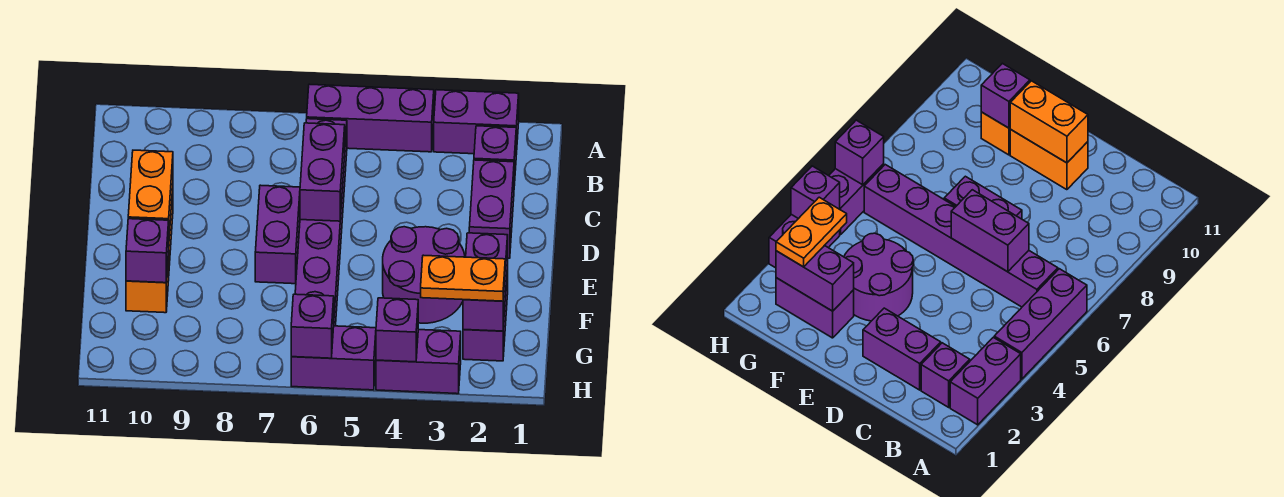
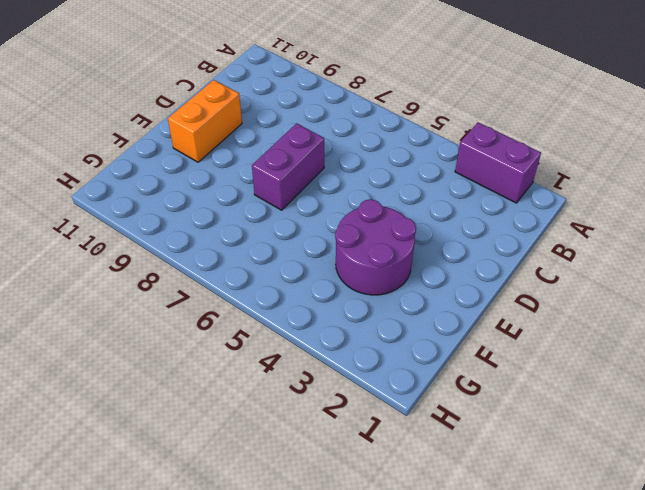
none -> purple 1x3 brick [307,84,434,152]
none -> purple 1x1 brick [474,126,516,185]
none -> purple 1x6 brick [295,119,347,326]

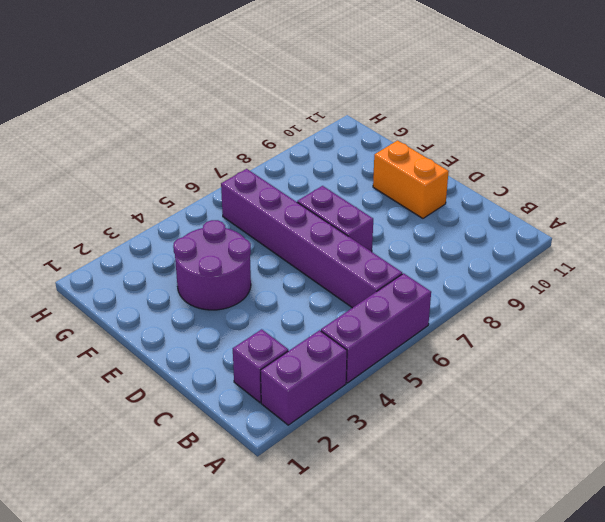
none -> purple 1x2 brick [469,160,514,258]
none -> purple 1x2 brick [463,265,508,361]
none -> orange 1x1 brick [126,252,169,313]

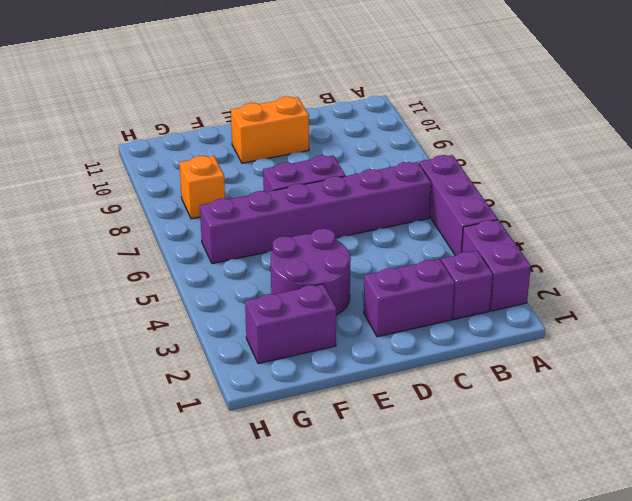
orange 1x1 brick [179,156,225,219] -> orange 1x1 brick moved to [126,252,169,313]
none -> purple 1x2 brick [376,330,461,394]
none -> purple 1x2 brick [291,326,376,390]
none -> purple 1x2 brick [300,123,345,221]

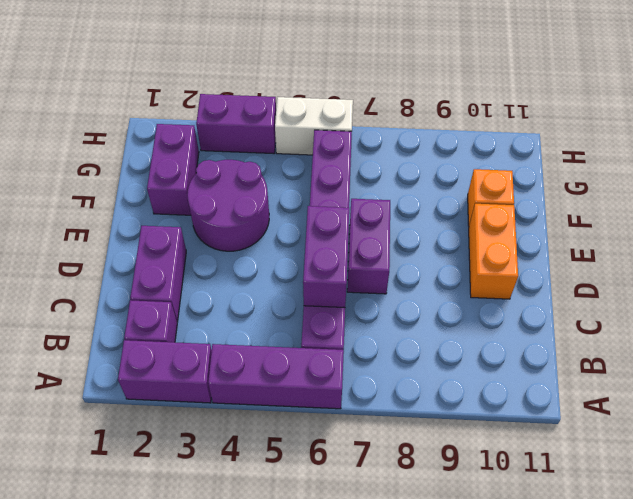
white 1x2 brick [275,97,353,155] -> purple 1x2 brick [291,326,376,390]
none -> orange 1x2 brick [128,150,173,235]
none -> purple 1x2 brick [463,233,508,331]
none -> purple 1x1 brick [126,219,169,283]

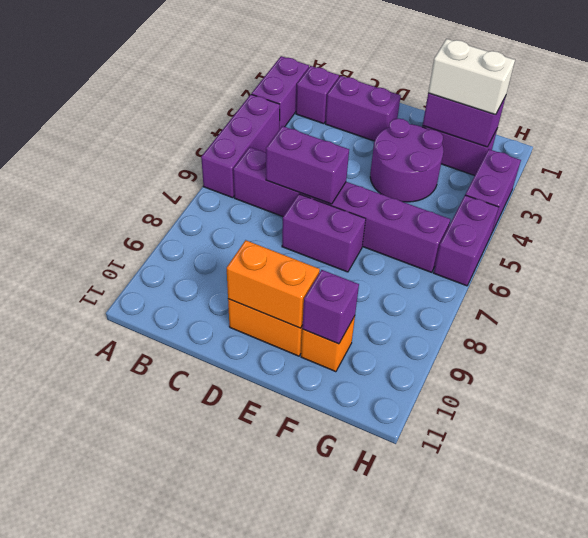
white 1x2 brick [428,39,515,115] -> orange 1x2 plate [421,255,505,301]
none -> purple 1x1 brick [376,298,418,362]
none -> purple 1x1 brick [291,294,334,358]

